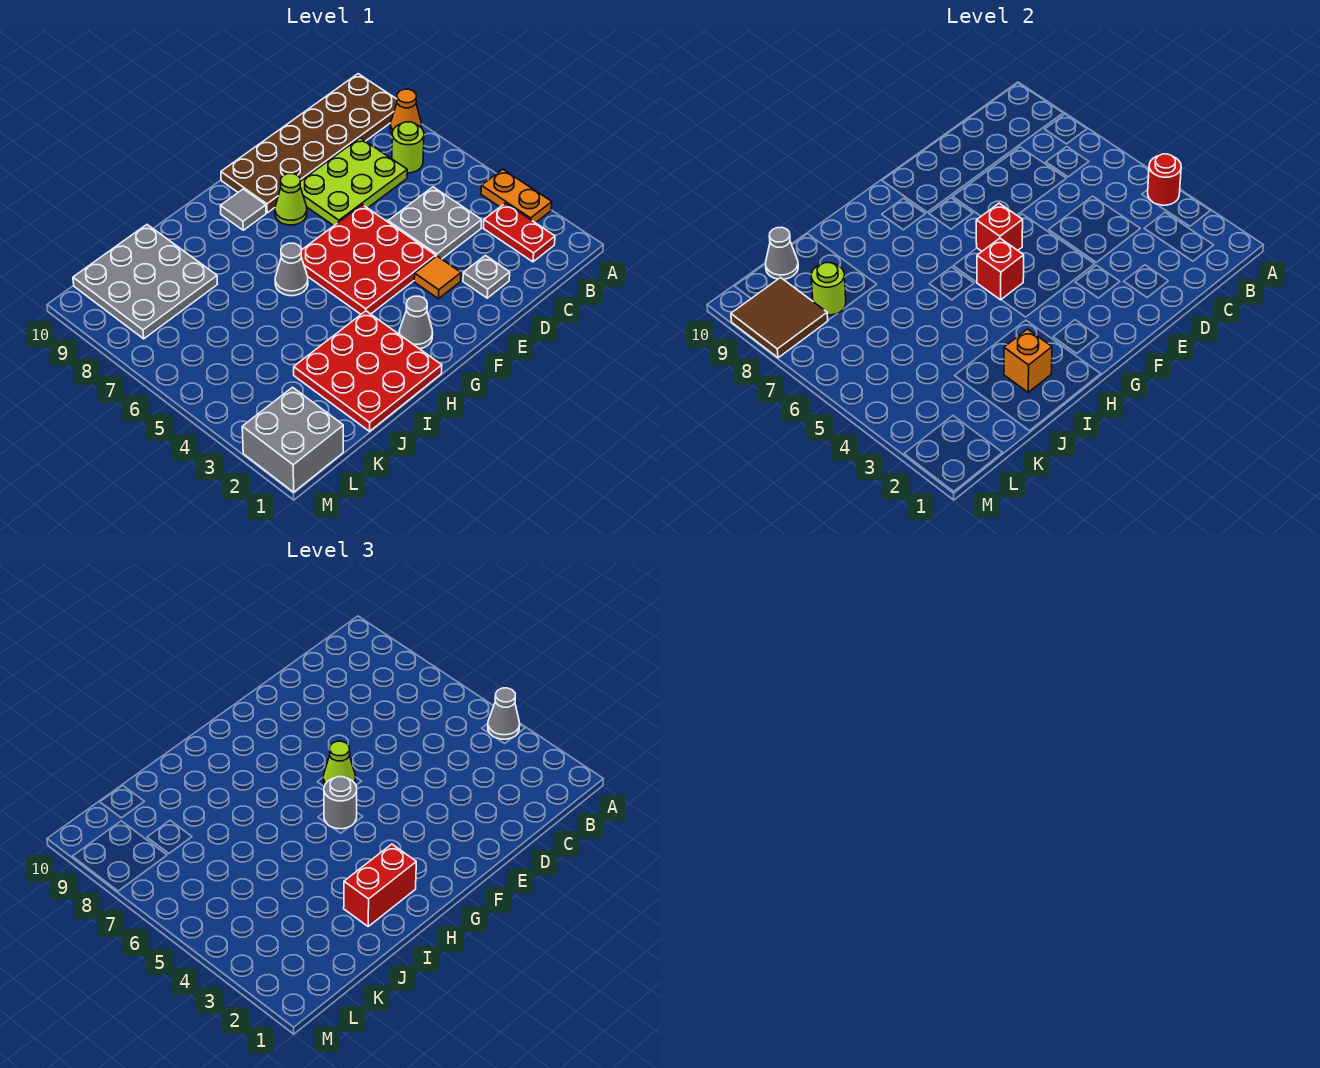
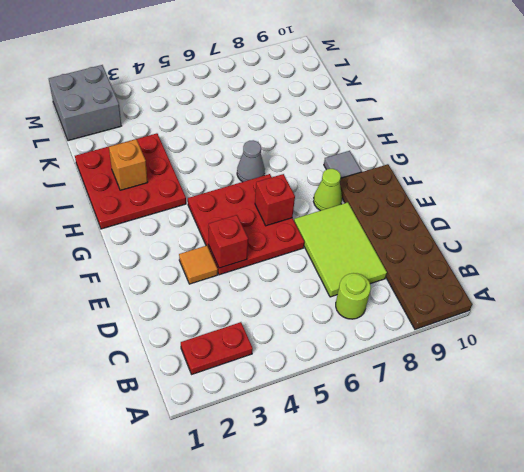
lime 2x3 tile [294,202,387,297] -> lime 2x3 plate [300,138,407,226]
red 1x1 brick [209,215,248,268] -> red 1x1 brick moved to [977,238,1024,300]
none -> orange 1x2 plate [481,169,552,223]
none -> orange 1x1 cone [390,89,421,133]
none -> grey 2x2 plate [388,187,482,259]

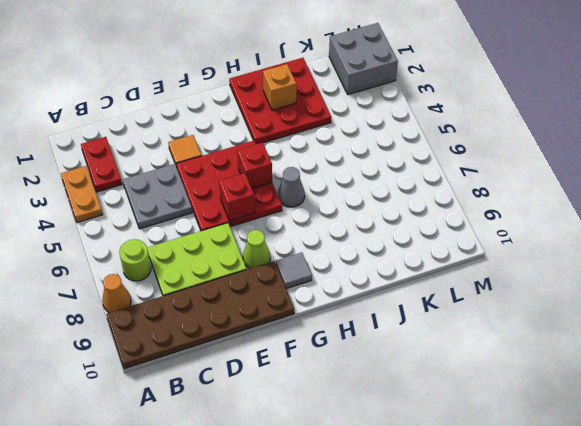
none -> grey 1x1 plate [463,255,510,298]
none -> grey 1x1 cone [399,296,433,349]
none -> grey 3x3 plate [73,225,217,339]

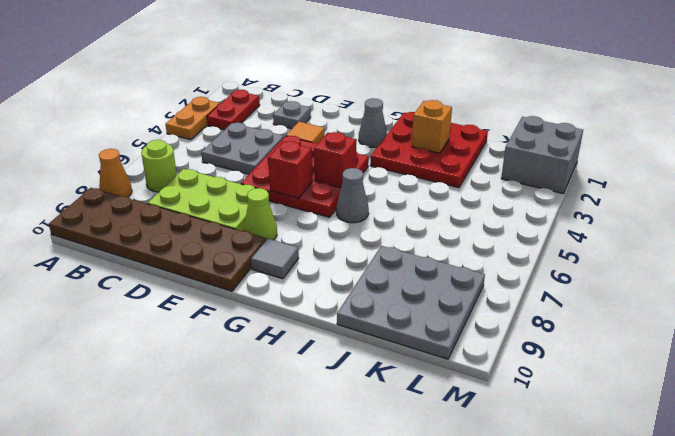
none -> red 1x1 round brick [1148,154,1181,205]
none -> lime 1x1 round brick [811,263,846,315]
none -> grey 1x1 cone [766,227,798,279]

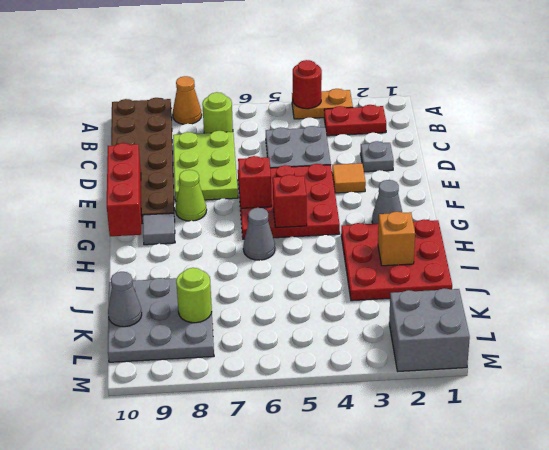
red 1x3 brick [107,143,141,236] -> none
none -> brown 2x2 tile [731,278,828,358]
none -> grey 1x1 cone [488,688,520,739]
none -> lime 1x1 cone [323,741,355,785]

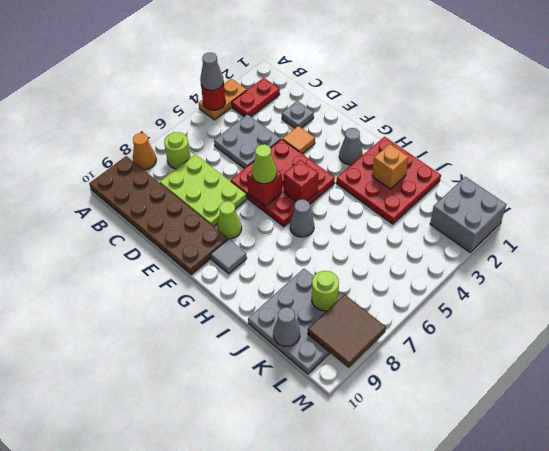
none -> grey 1x1 round brick [324,777,357,829]
none -> red 1x2 brick [344,844,416,926]

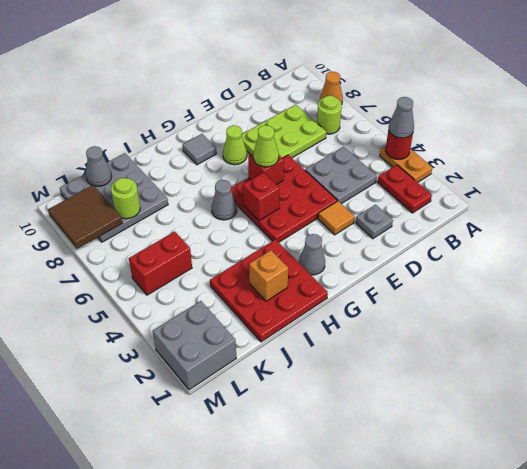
red 1x2 brick [129,232,192,295] -> red 1x2 brick moved to [344,844,416,926]
none -> brown 2x6 plate [221,74,397,213]
none -> grey 1x1 round brick [324,777,357,829]

